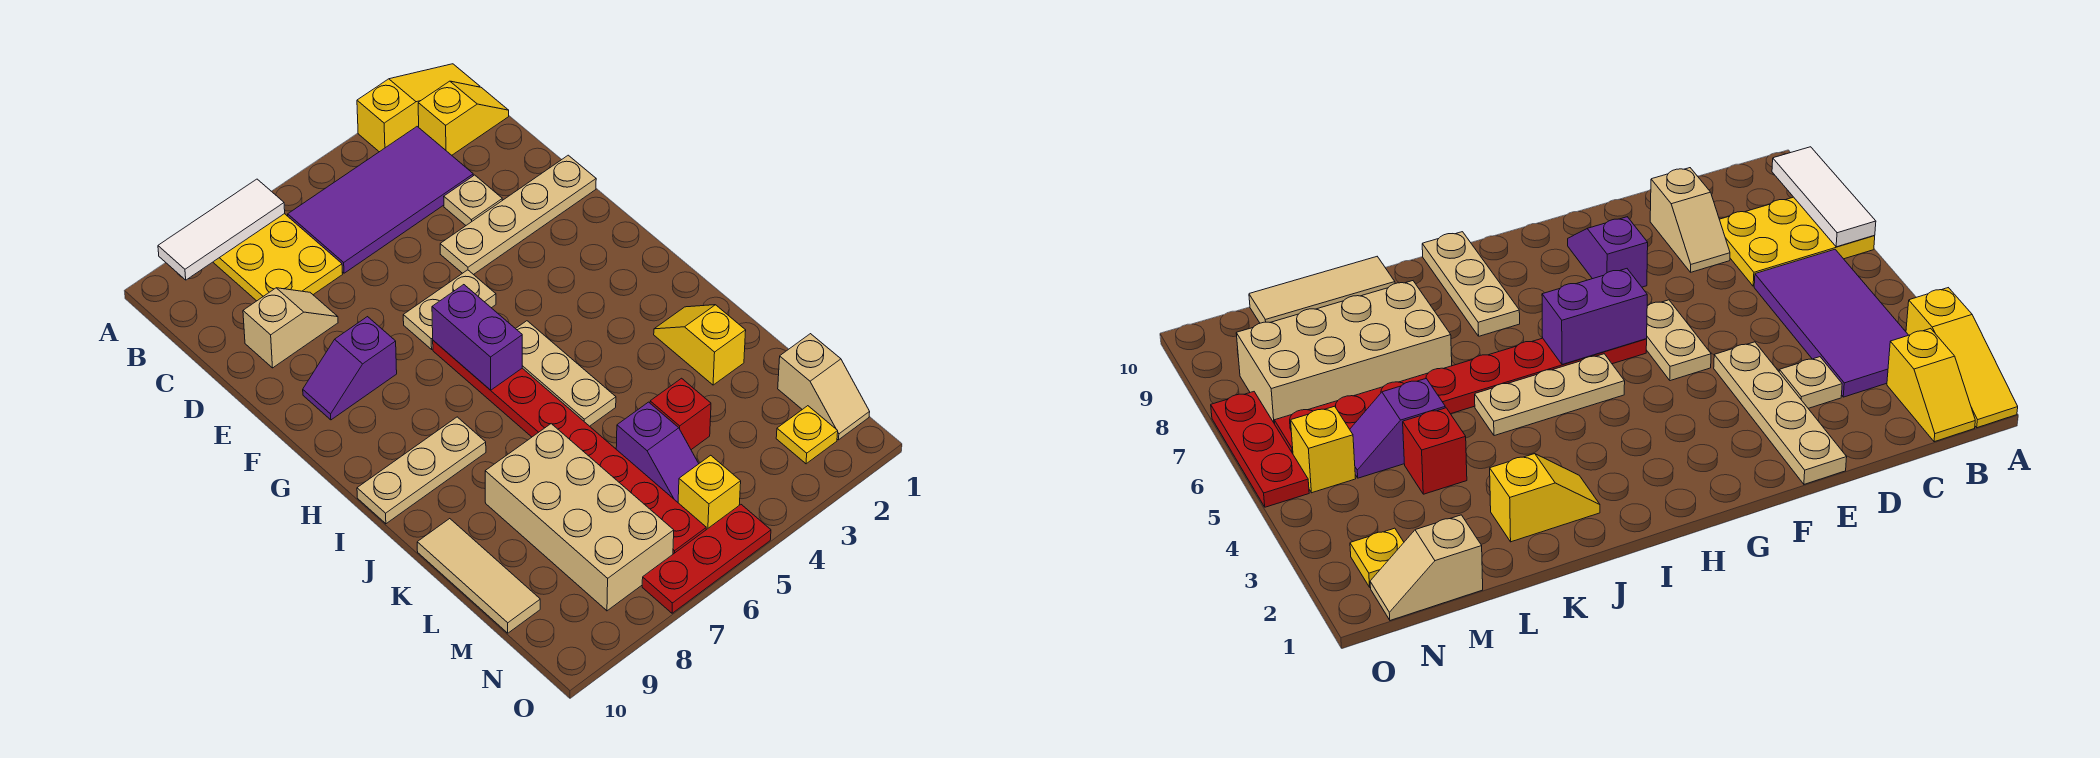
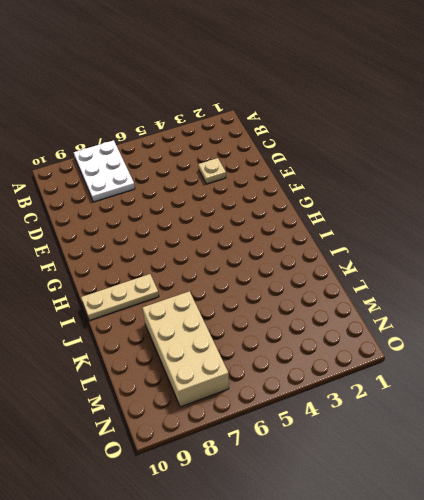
white 2x3 plate [74,140,135,202] -> yellow 2x3 plate [213,214,343,301]
none -> yellow 1x3 slope [357,64,480,152]
none -> yellow 1x2 slope [418,81,509,155]
none -> purple 2x4 tile [288,127,473,273]

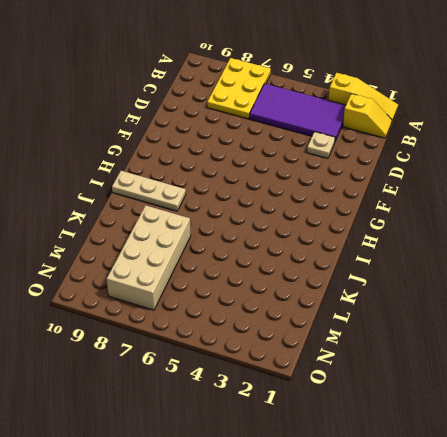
none -> tan 1x2 slope [243,288,338,368]
none -> tan 1x4 plate [440,155,596,275]
none -> tan 1x2 plate [403,270,496,349]

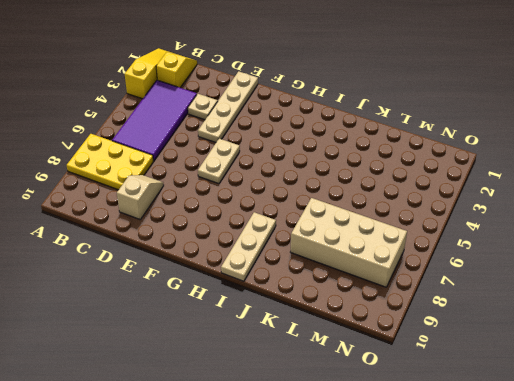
none -> purple 1x2 slope [303,317,397,420]
none -> red 1x8 plate [433,341,706,554]
none -> tan 1x3 plate [516,321,616,426]

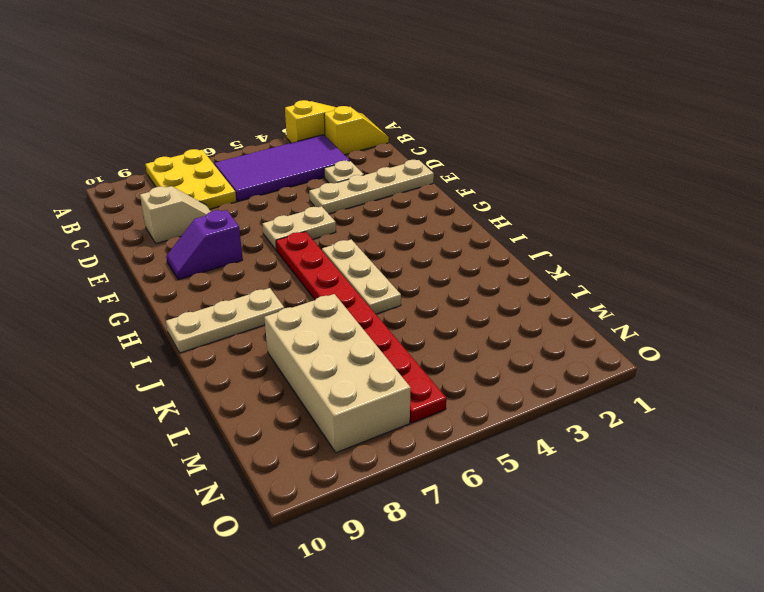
none -> yellow 1x2 slope [654,305,746,385]
none -> tan 1x3 tile [417,519,540,633]
none -> red 1x1 brick [650,378,711,450]

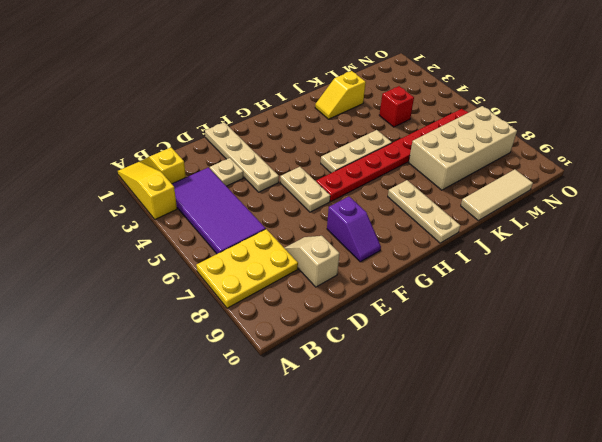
none -> purple 1x2 slope [616,402,699,502]
none -> tan 1x2 slope [778,334,870,440]
none -> yellow 1x1 plate [776,406,838,464]

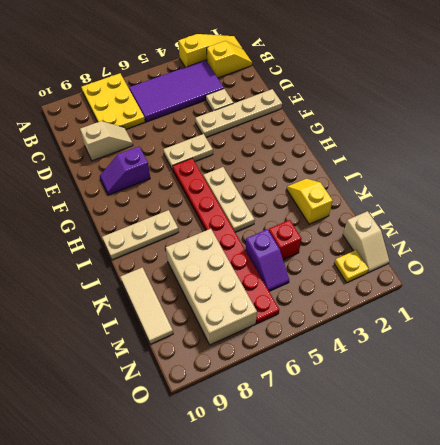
none -> yellow 1x1 brick [678,455,741,530]
none -> red 1x3 plate [642,505,771,613]
none -> white 1x3 tile [158,179,285,280]

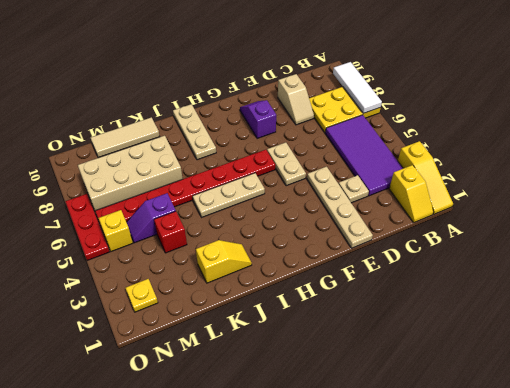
none -> tan 1x2 slope [778,334,870,440]
none -> purple 1x2 brick [432,285,522,390]

